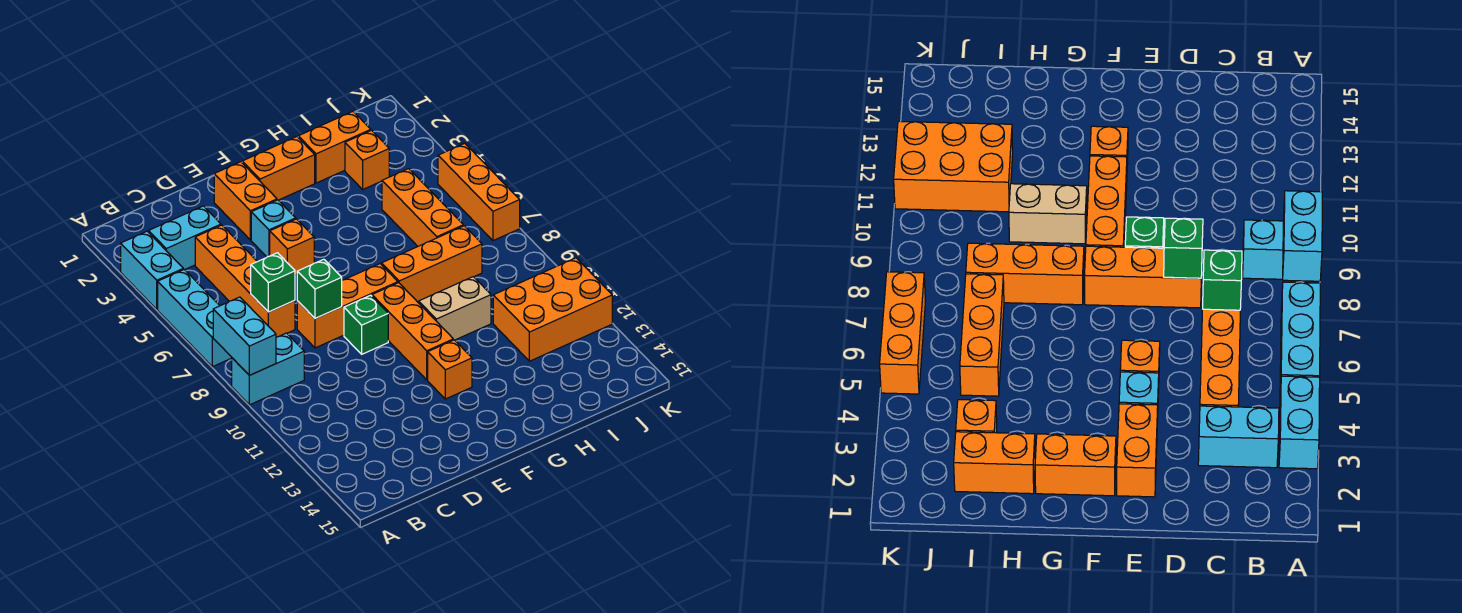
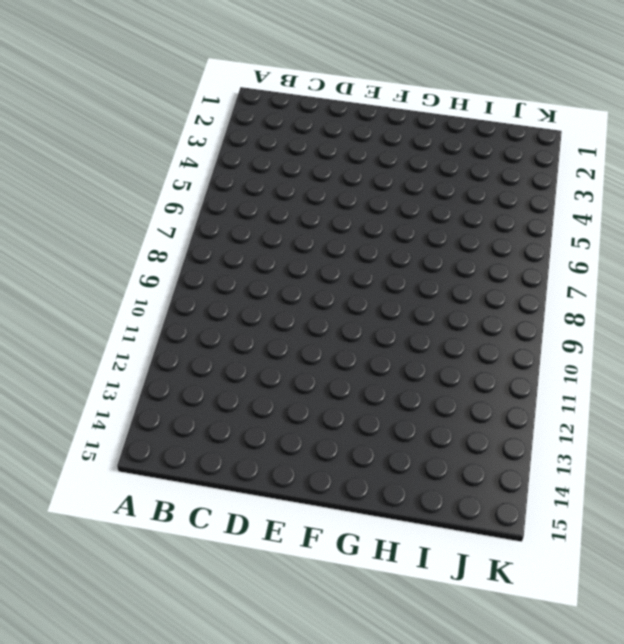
none -> cyan 1x2 brick [121,231,183,309]
none -> cyan 1x3 brick [158,269,232,367]
none -> cyan 1x2 brick [232,333,304,405]

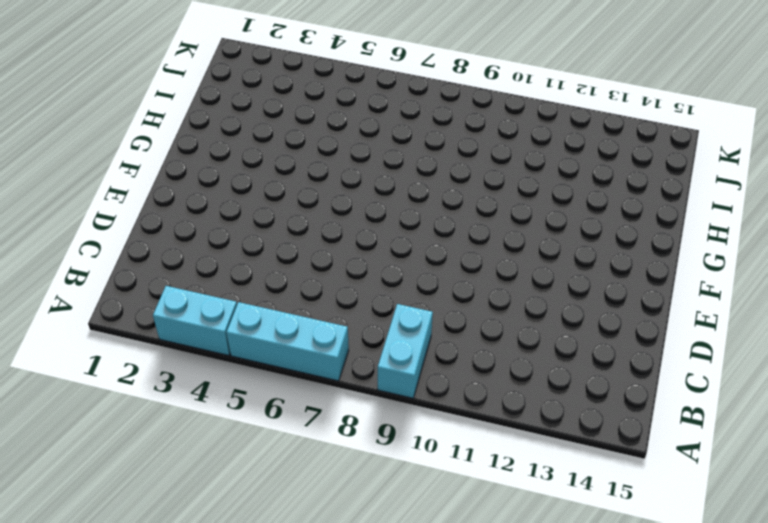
none -> cyan 1x2 brick [149,206,221,270]
none -> orange 1x4 brick [195,225,295,337]
none -> orange 1x3 brick [297,264,398,348]

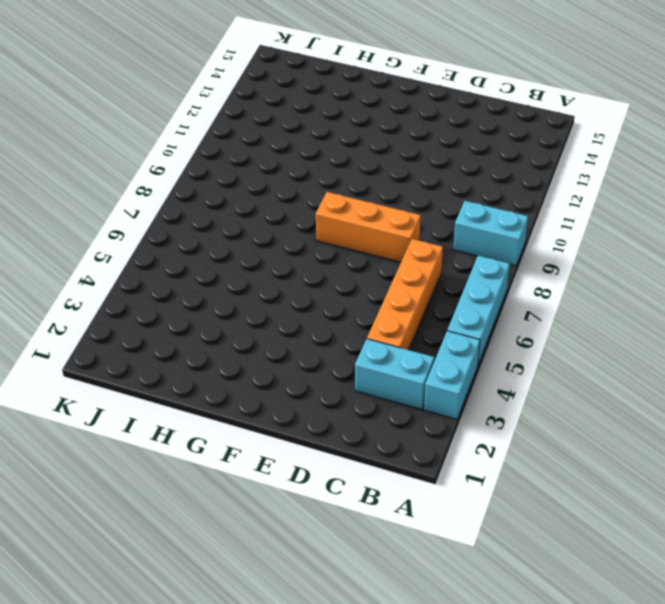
none -> orange 1x2 brick [214,162,277,240]
none -> cyan 1x1 brick [251,200,296,257]
none -> orange 1x1 brick [270,219,314,275]

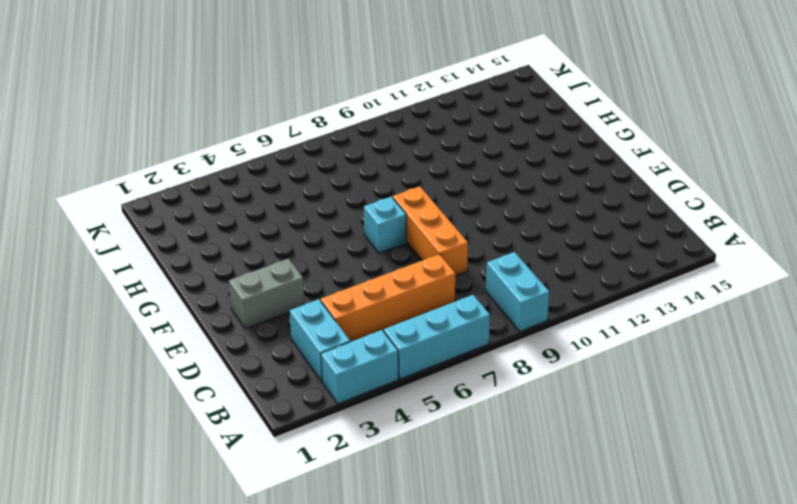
grey 1x2 brick [229,259,304,329] -> orange 1x2 brick [214,162,277,240]
cyan 1x1 brick [364,197,406,253] -> cyan 1x1 brick moved to [251,200,296,257]
none -> orange 1x1 brick [270,219,314,275]
none -> green 1x1 brick [344,295,388,354]
none -> orange 1x2 brick [242,137,315,200]

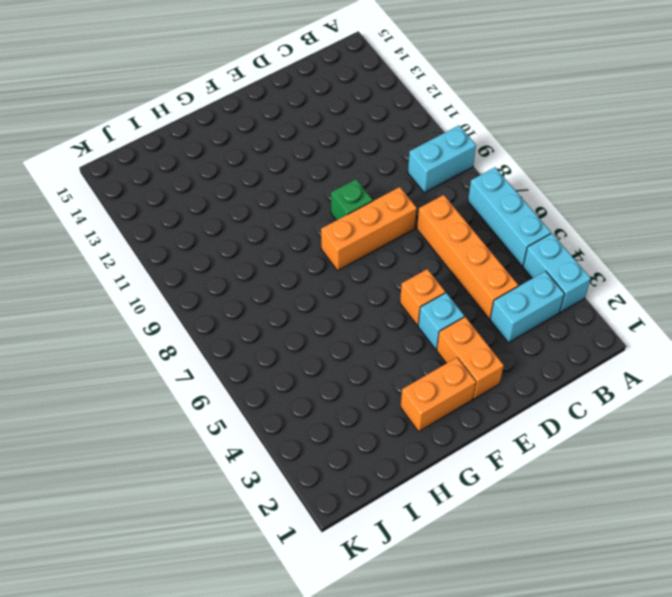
none -> orange 1x3 brick [372,283,453,380]
none -> orange 1x1 brick [428,340,472,399]
none -> orange 1x3 brick [382,226,482,302]

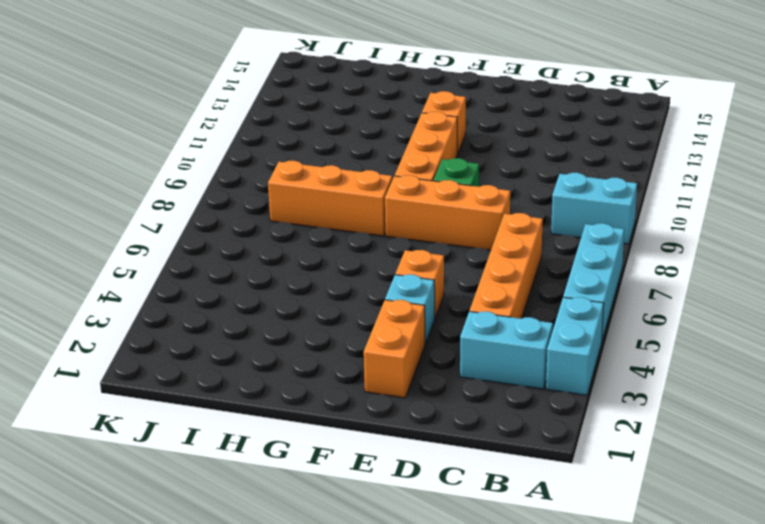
none -> orange 1x2 brick [242,137,315,200]
none -> tan 1x2 brick [419,277,491,340]
none -> orange 1x2 brick [298,112,371,183]

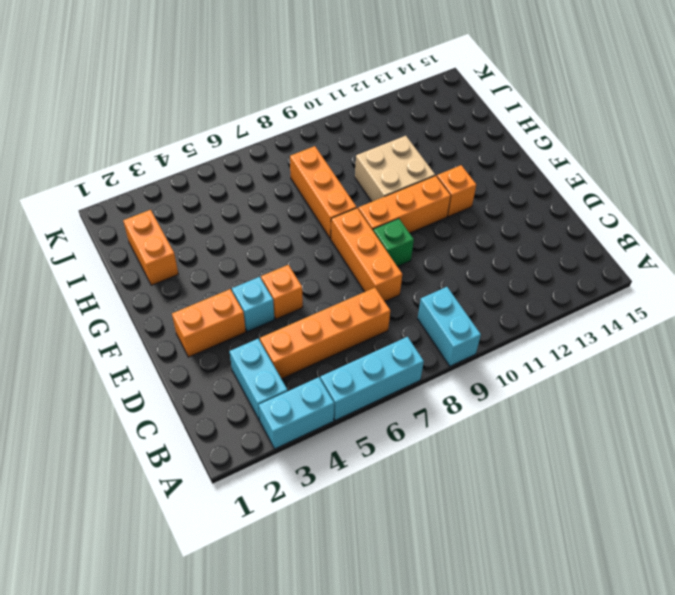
tan 2x2 brick [355,136,435,202] -> tan 1x2 brick [419,277,491,340]
none -> orange 1x2 brick [242,137,315,200]
none -> orange 1x1 brick [345,130,389,189]
none -> orange 1x3 brick [382,169,463,246]

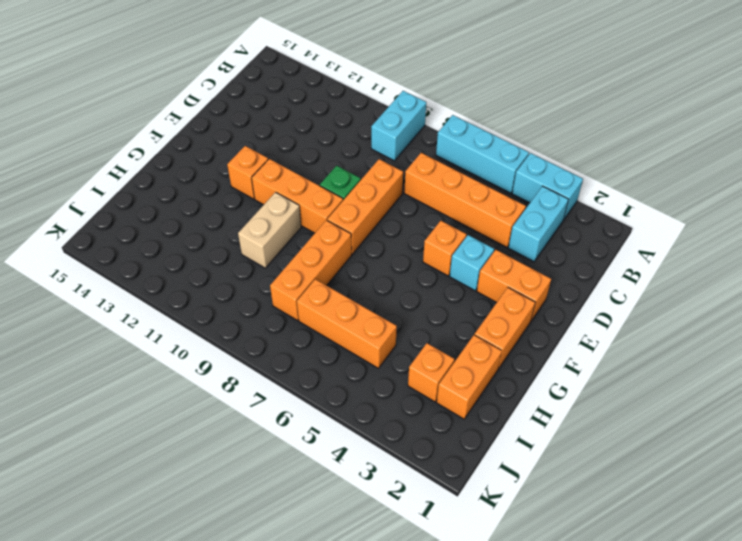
none -> orange 2x3 brick [493,258,612,361]
none -> orange 1x3 brick [438,143,520,241]
none -> cyan 1x2 brick [213,297,276,375]

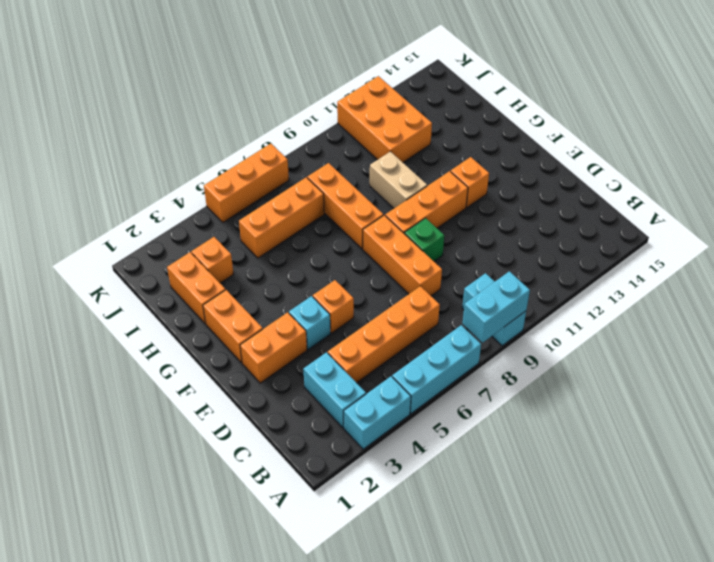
none -> green 1x1 brick [251,253,295,312]
none -> green 1x1 brick [297,259,342,319]

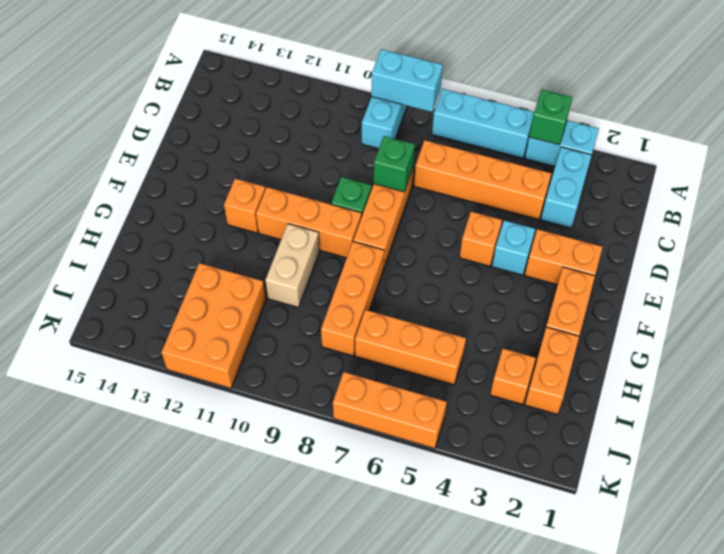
green 1x1 brick [529,90,572,145] -> green 1x1 brick moved to [251,253,295,312]

